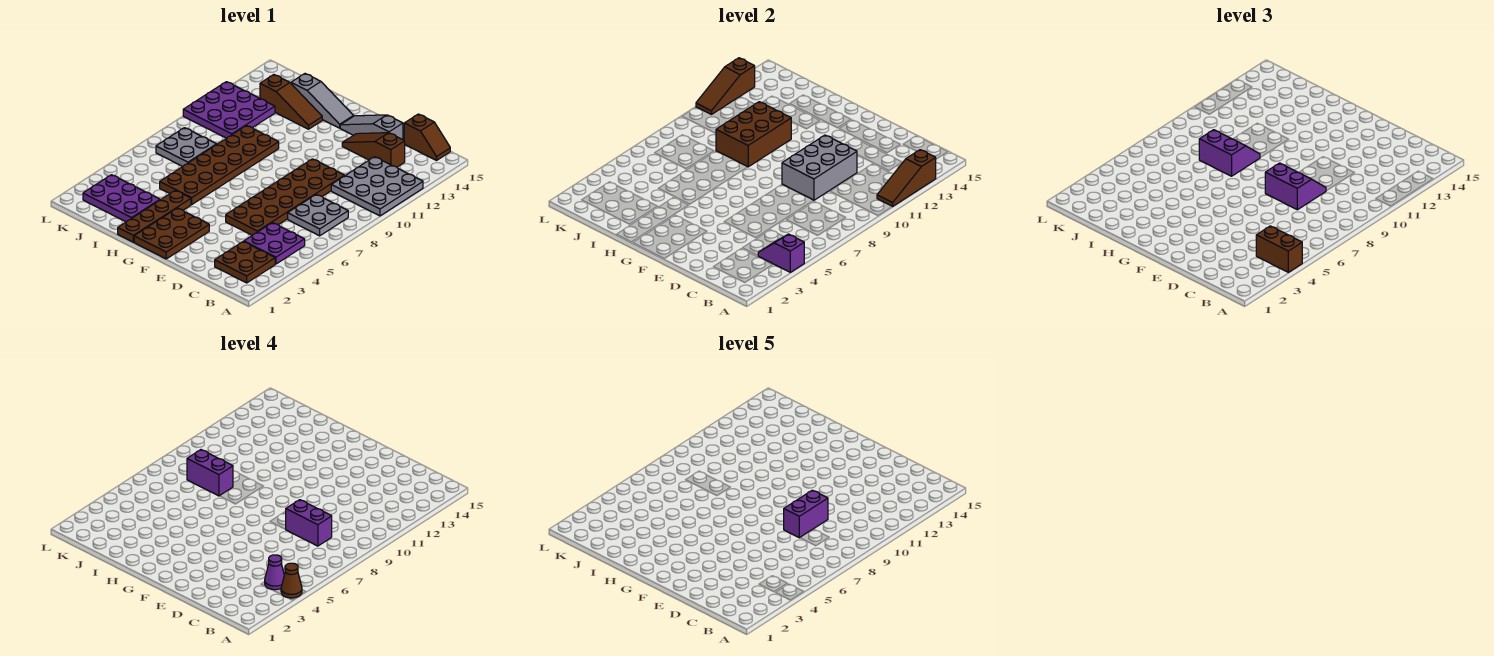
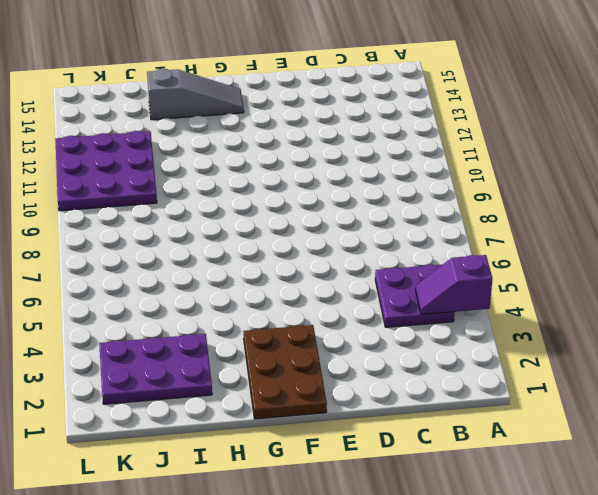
none -> grey 3x3 plate [331,157,423,216]
none -> brown 2x2 plate [215,242,275,283]
none -> grey 2x2 plate [288,195,348,236]

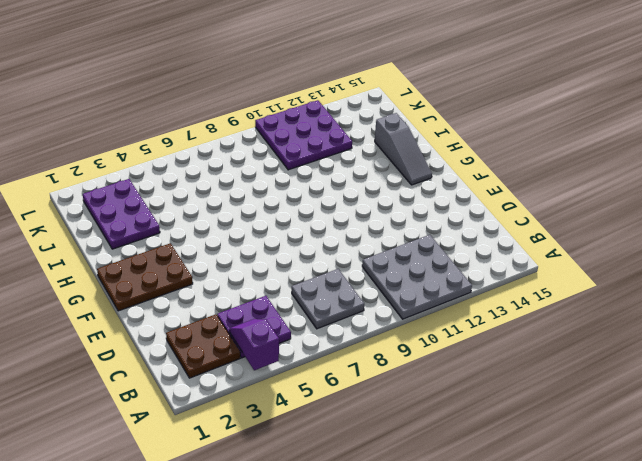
none -> brown 1x2 slope [404,114,450,160]
none -> brown 1x3 slope [342,133,405,167]
none -> brown 2x6 plate [226,159,345,235]

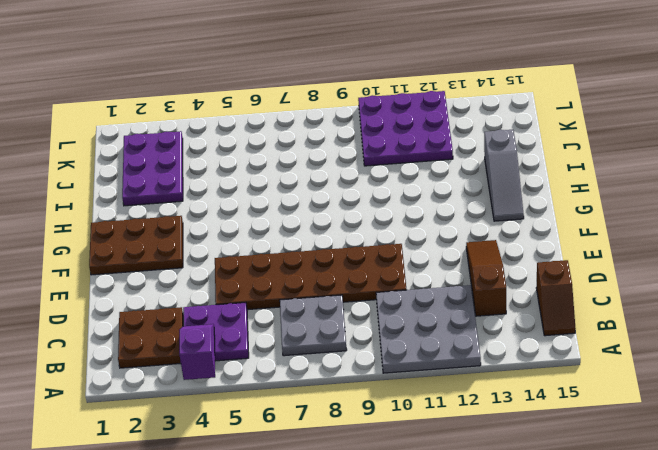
none -> grey 1x3 slope [340,115,403,140]
none -> brown 1x4 plate [118,190,191,242]
none -> brown 2x6 plate [160,126,279,204]

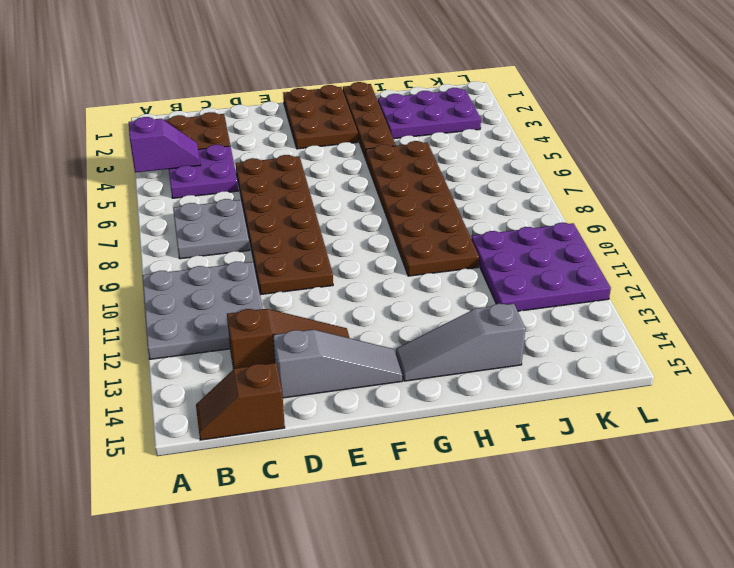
none -> brown 1x3 slope [260,75,322,129]
none -> grey 2x2 plate [156,128,217,167]
none -> brown 1x3 slope [877,150,936,207]

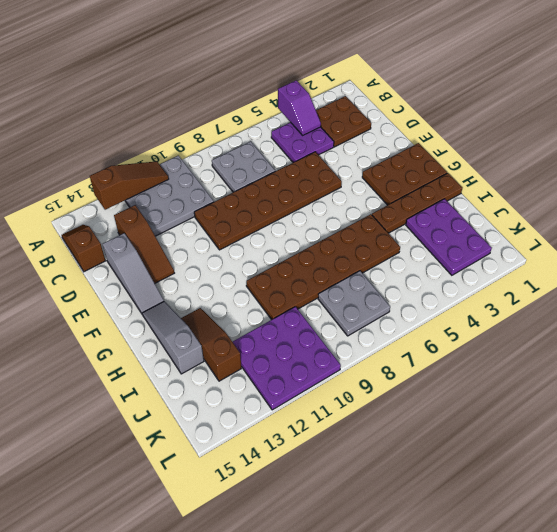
none -> grey 2x3 brick [782,135,857,200]
none -> brown 2x3 brick [716,102,792,167]
none -> brown 1x3 slope [696,58,755,115]

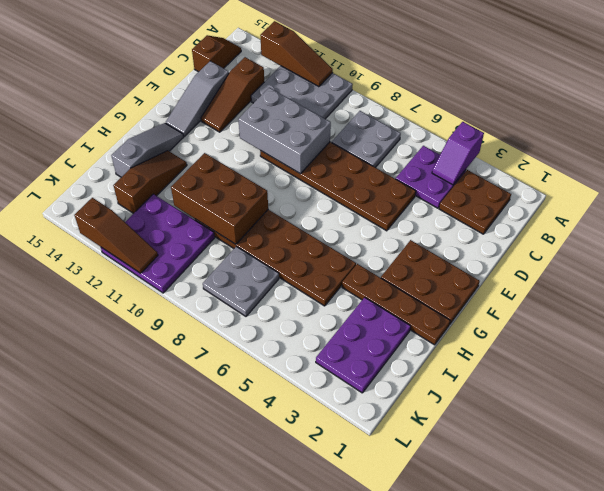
none -> brown 1x2 brick [1256,226,1302,272]
none -> purple 2x2 slope [1265,163,1326,210]
none -> purple 2x2 slope [1199,130,1260,176]

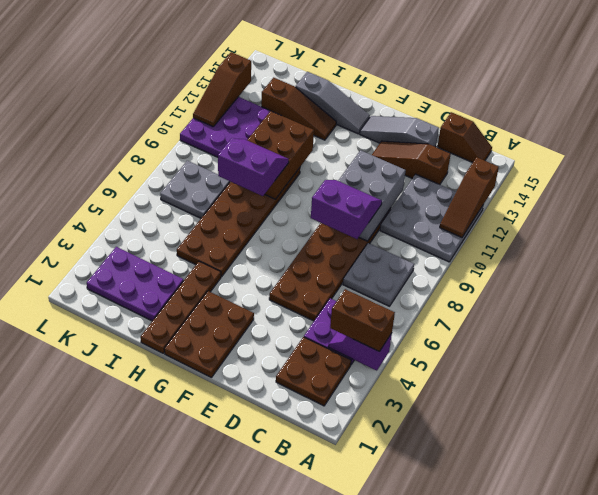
none -> brown 1x1 cone [281,563,302,598]
none -> purple 1x1 cone [265,555,284,590]
none -> purple 1x2 brick [285,500,332,546]

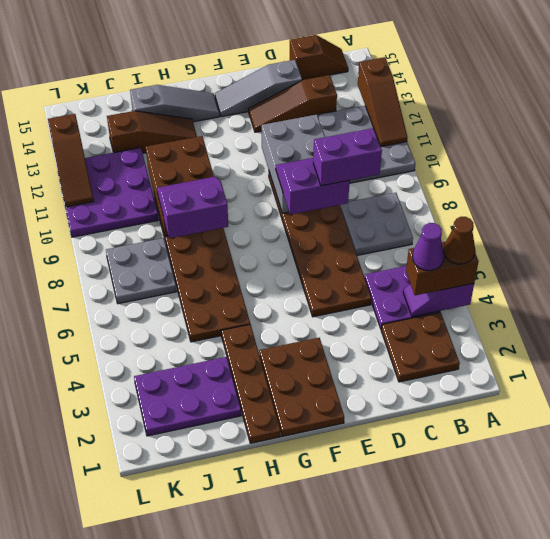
none -> purple 1x2 brick [187,450,233,496]
none -> purple 1x2 brick [784,490,828,538]

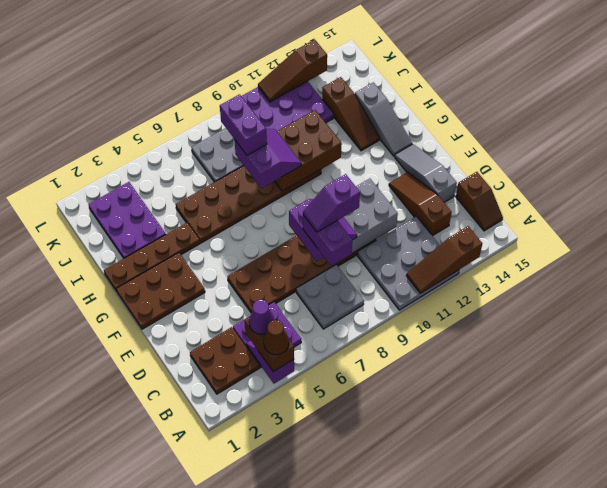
purple 1x2 slope [303,174,360,232] -> purple 1x2 brick [784,490,828,538]

